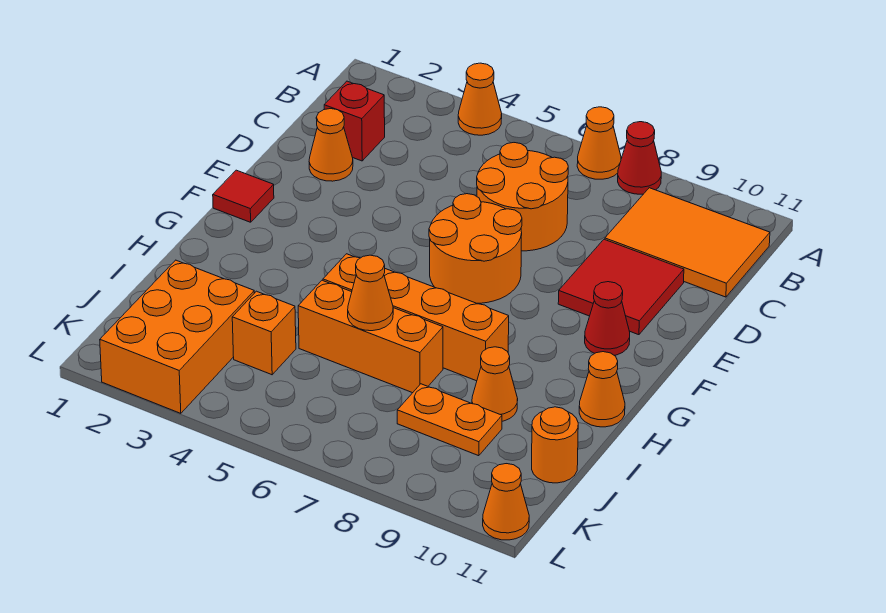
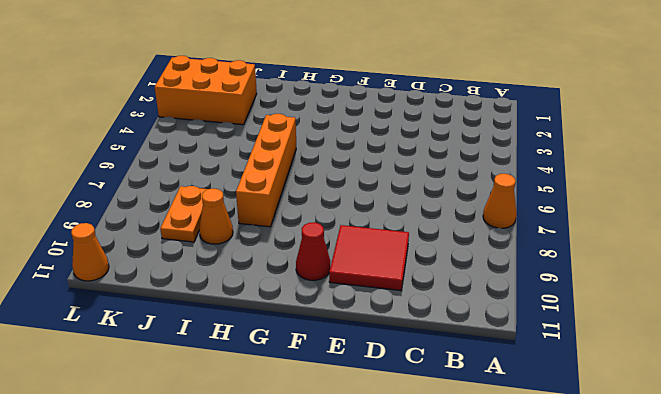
none -> orange 1x1 cone [458,63,502,135]
none -> red 1x1 cone [618,122,661,194]
none -> orange 2x3 tile [605,188,770,297]

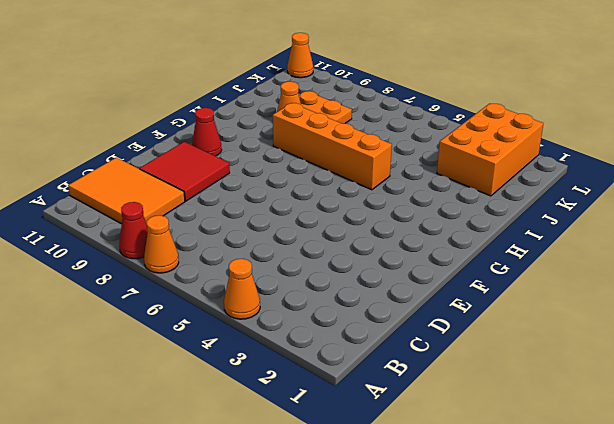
none -> red 1x1 brick [324,81,385,161]
none -> orange 2x2 round brick [477,143,568,251]
none -> orange 1x1 cone [309,109,353,181]

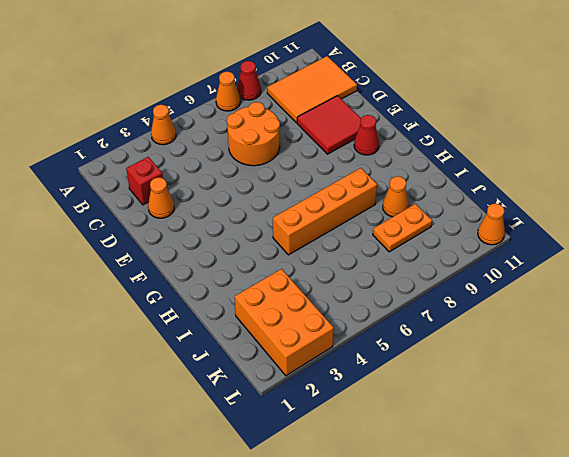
none -> orange 2x2 round brick [429,194,522,303]
none -> red 1x1 tile [213,170,274,222]
none -> orange 1x1 cone [579,352,625,427]

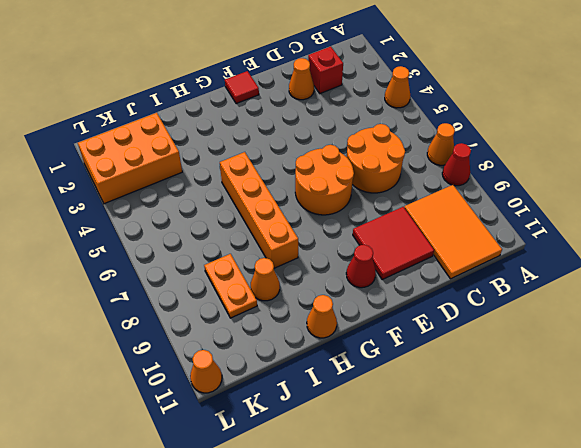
none -> orange 1x3 brick [298,280,443,393]
none -> orange 1x1 brick [232,291,296,375]
none -> orange 1x1 round brick [532,407,578,483]

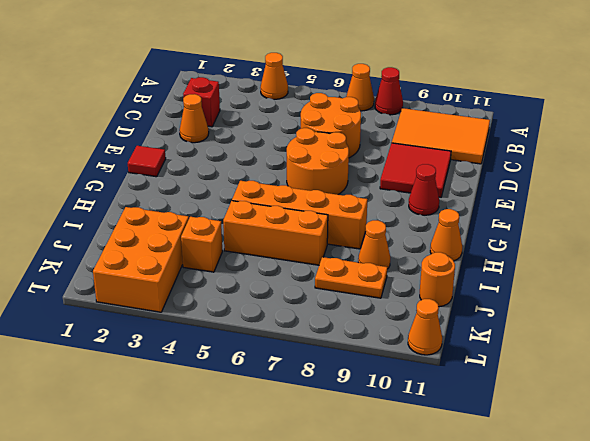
none -> orange 1x1 cone [348,255,393,331]

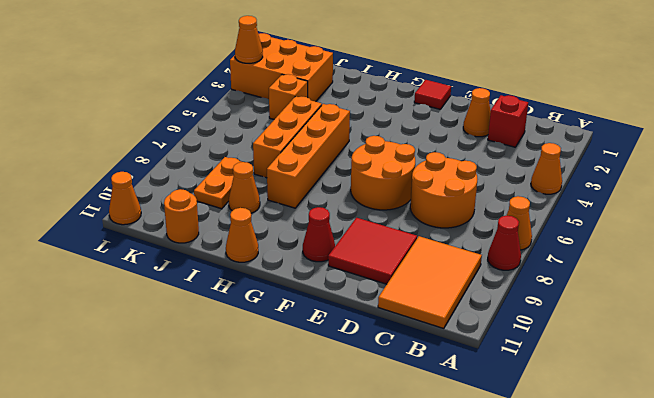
orange 1x1 cone [235,16,263,63] -> orange 1x1 cone moved to [348,255,393,331]

